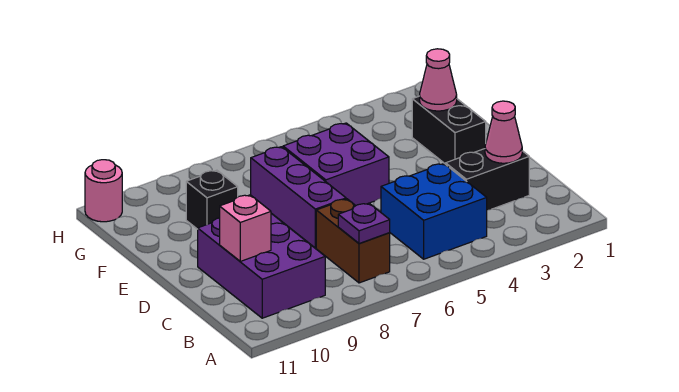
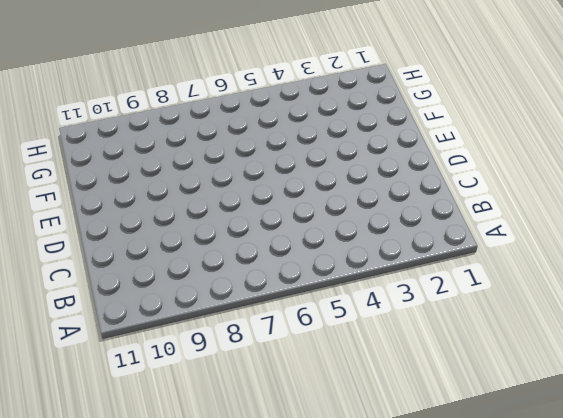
none -> blue 2x2 brick [381,164,487,259]
none -> brown 1x2 brick [316,199,390,283]
none -> purple 2x3 brick [198,214,325,318]

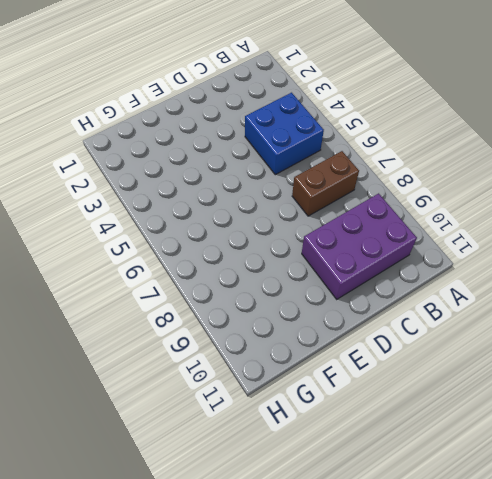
none -> black 1x2 brick [446,149,529,210]
none -> purple 1x3 brick [251,147,346,248]
none -> black 1x2 brick [412,96,486,164]

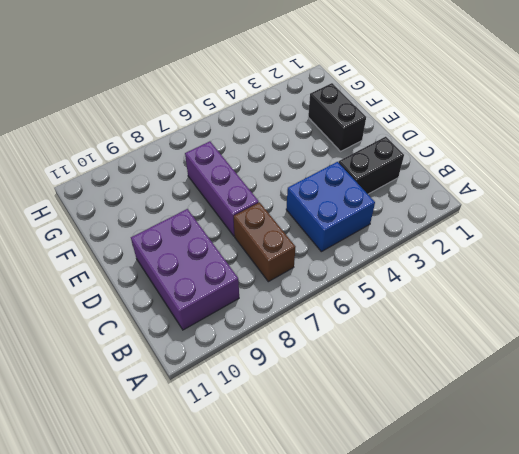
none -> purple 2x2 brick [283,123,389,205]
none -> black 1x1 brick [186,170,238,229]
none -> pink 1x1 round brick [85,160,122,222]

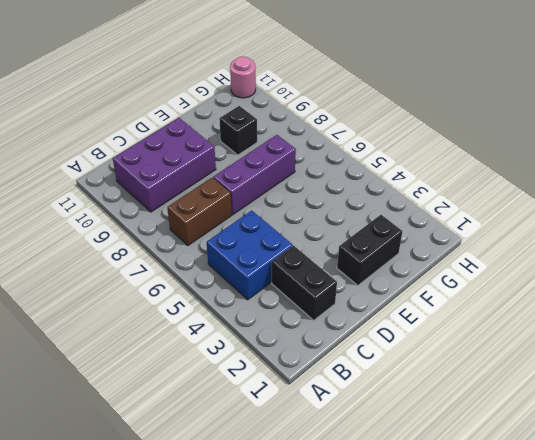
none -> purple 2x2 brick [283,123,389,205]
none -> purple 1x1 plate [338,203,390,243]
none -> pink 1x1 cone [485,101,522,163]

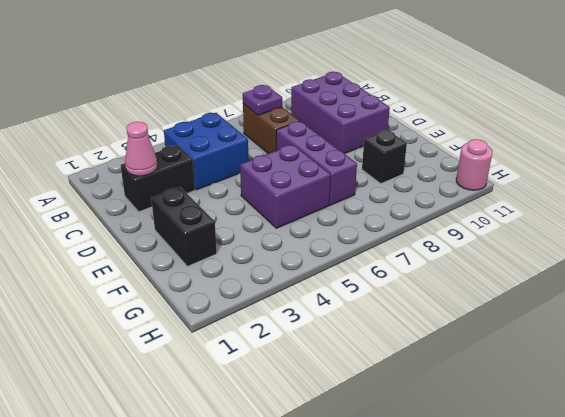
none -> pink 1x1 brick [220,195,271,261]
none -> pink 1x1 cone [420,49,457,111]

